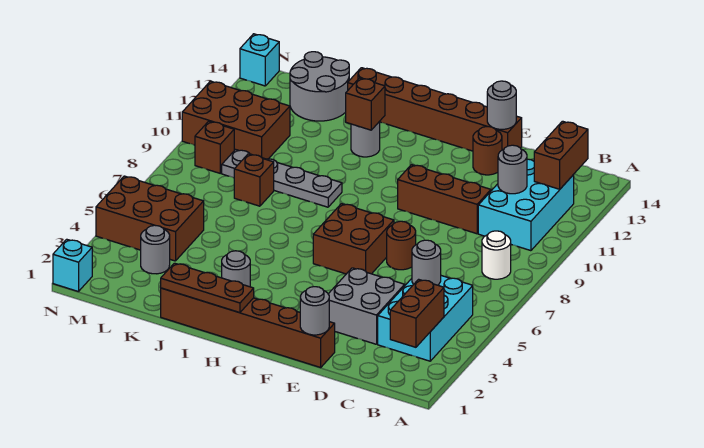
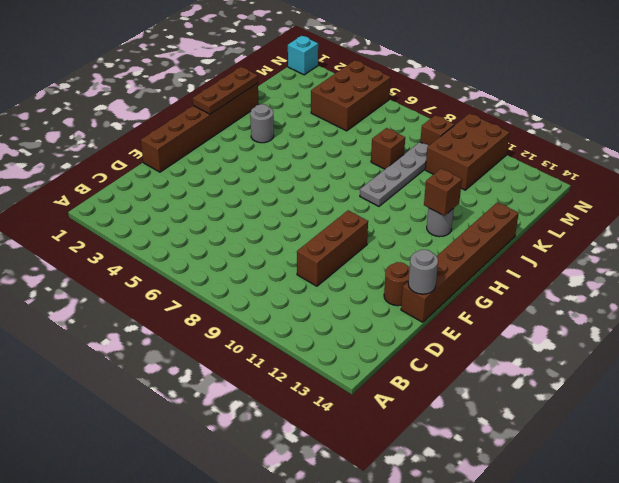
none -> cyan 2x3 brick [378,276,473,361]
none -> white 1x1 round brick [482,231,511,279]
none -> cyan 2x3 brick [478,159,574,251]

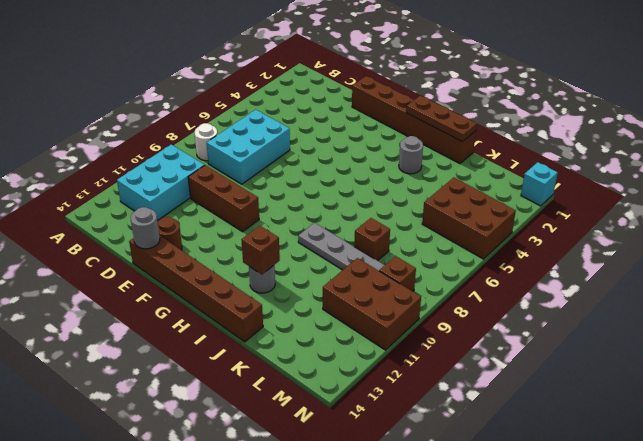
cyan 2x3 brick [207,110,290,184] -> cyan 2x3 brick moved to [378,276,473,361]
none -> grey 2x2 brick [328,268,405,344]
none -> brown 1x1 round brick [387,221,416,270]
none -> brown 2x2 brick [313,204,394,274]

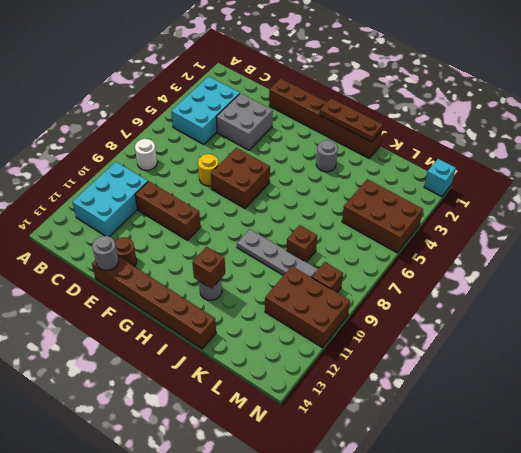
yellow 1x1 round brick [198,154,219,186] -> brown 1x1 round brick [387,221,416,270]
none -> grey 2x2 round brick [290,52,349,121]
none -> grey 1x1 round brick [141,225,170,274]
none -> cyan 1x1 brick [240,34,279,86]

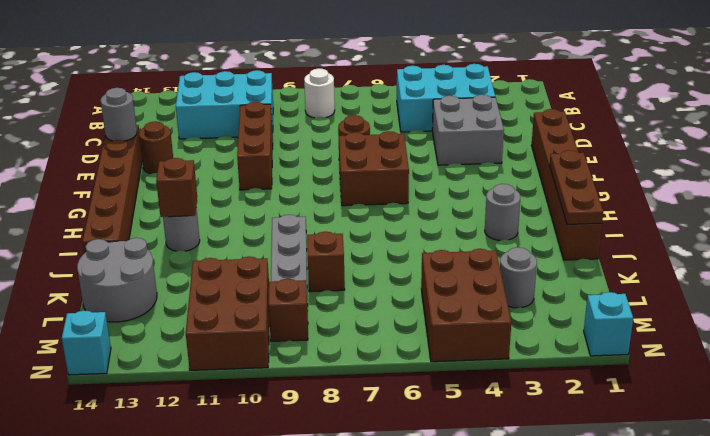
none -> brown 1x2 brick [390,279,444,347]
none -> brown 1x2 brick [534,121,588,189]
none -> grey 1x1 round brick [412,240,441,285]

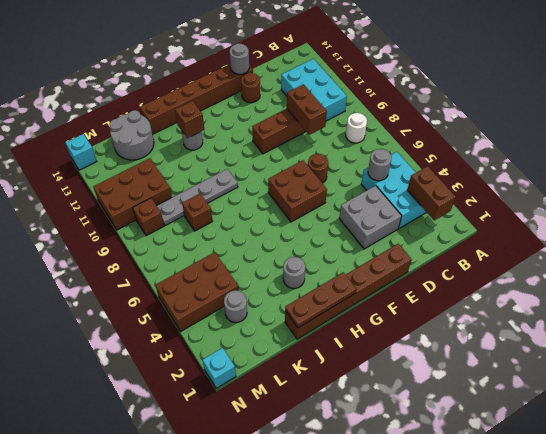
brown 1x2 brick [287,84,327,135] -> brown 1x2 brick moved to [534,121,588,189]
none -> grey 1x1 round brick [498,145,527,194]
none -> grey 1x1 round brick [300,287,329,335]

